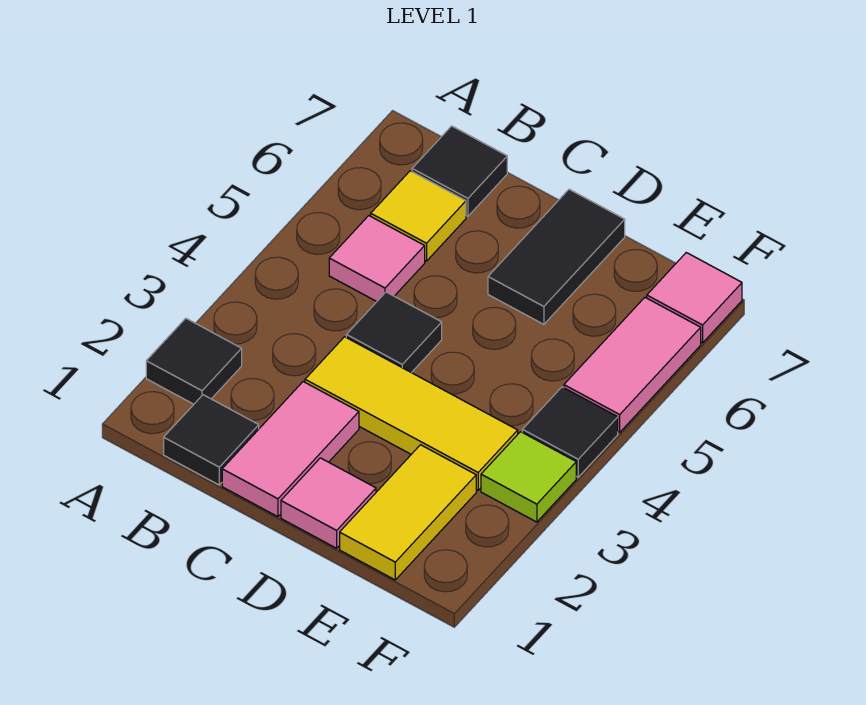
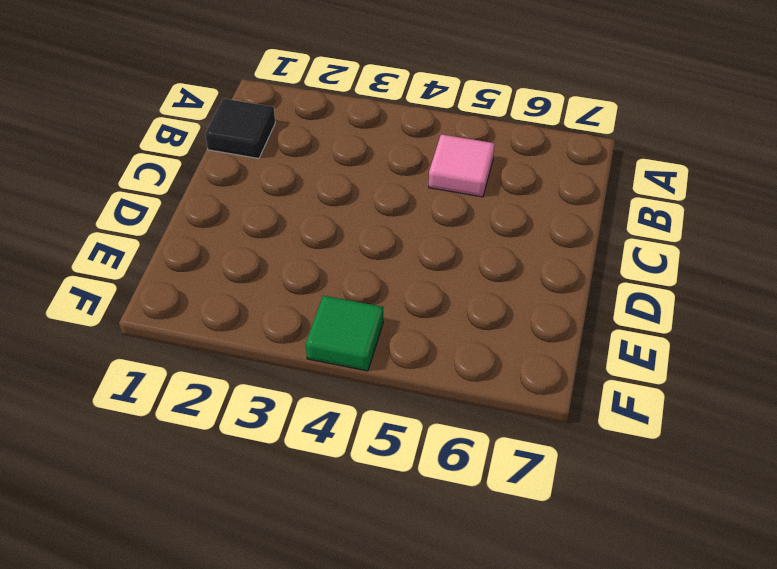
green 1x1 tile [306,296,383,371] -> black 1x1 tile [522,387,618,477]
none -> black 1x1 tile [146,318,242,404]
none -> yellow 1x1 tile [371,171,466,261]
none -> black 1x1 tile [412,126,507,216]

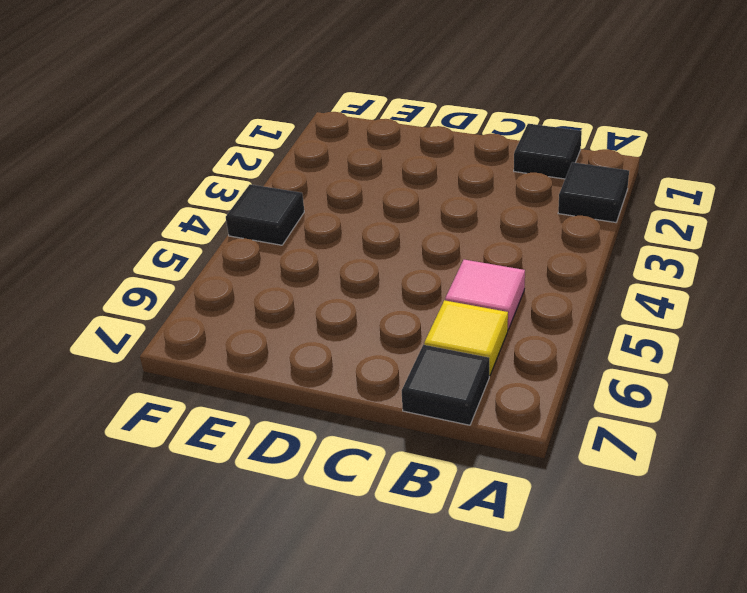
none -> pink 1x2 tile [222,382,359,517]
none -> yellow 1x3 tile [305,337,518,490]
none -> black 1x1 tile [346,292,442,373]

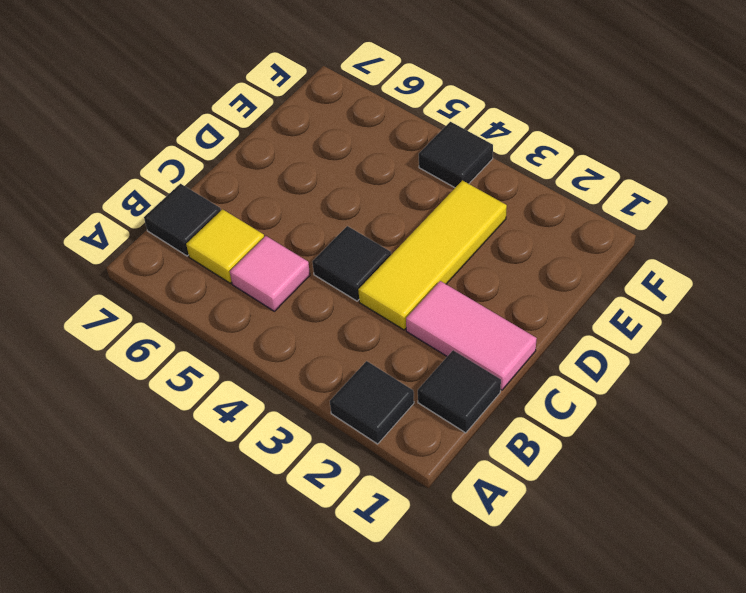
none -> pink 1x1 tile [281,458,376,548]
none -> black 1x2 tile [488,189,625,324]
none -> yellow 1x2 tile [340,445,476,580]

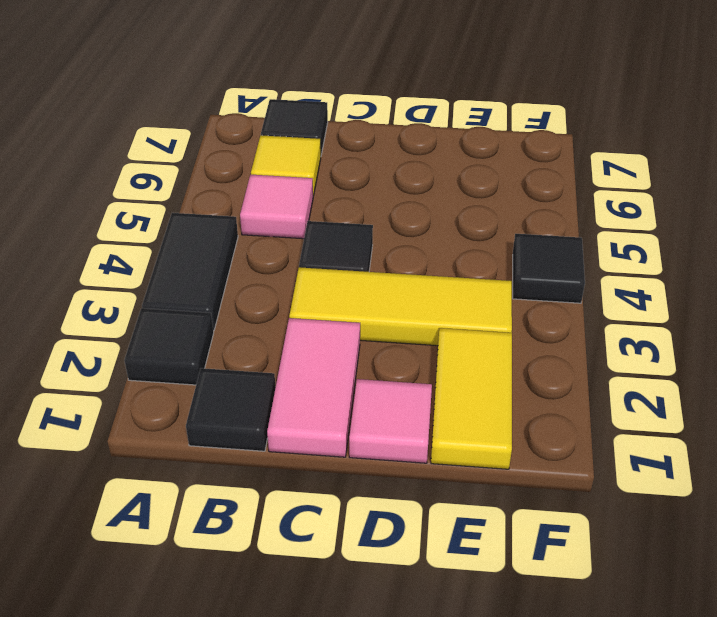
black 1x2 tile [142,213,238,331] -> black 1x2 tile moved to [488,189,625,324]
none -> lime 1x1 tile [481,432,576,522]
none -> pink 1x2 tile [564,298,701,432]
none -> pink 1x1 tile [647,253,742,343]

